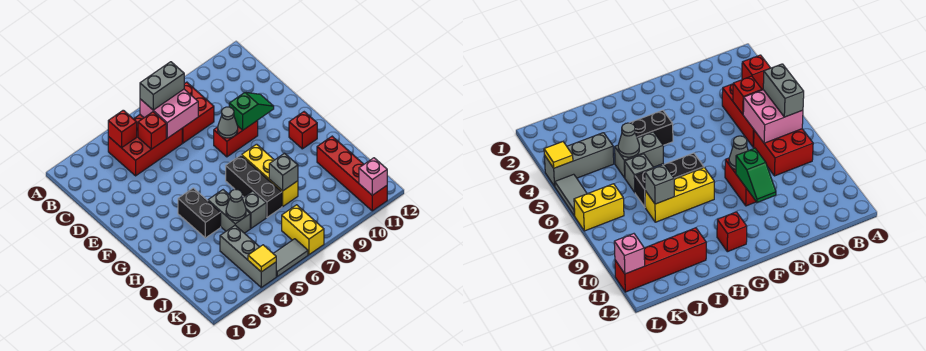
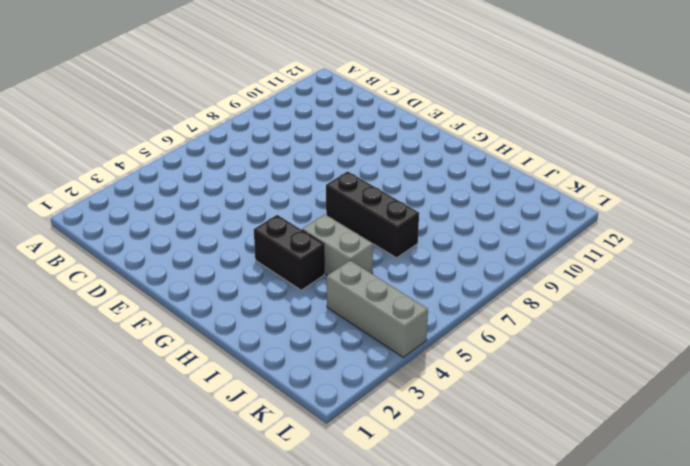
none -> red 2x3 brick [108,115,182,176]
none -> red 2x2 brick [182,82,214,143]
none -> red 1x2 brick [214,120,258,157]

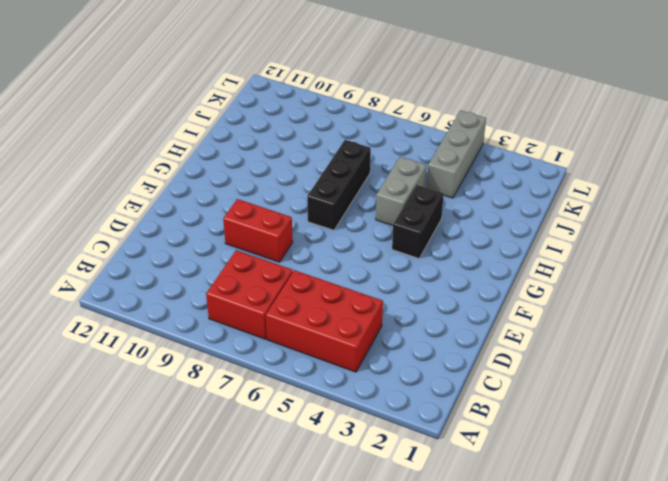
none -> yellow 1x3 brick [242,144,298,206]
none -> red 1x1 brick [289,112,317,149]
none -> grey 1x1 brick [242,191,266,228]

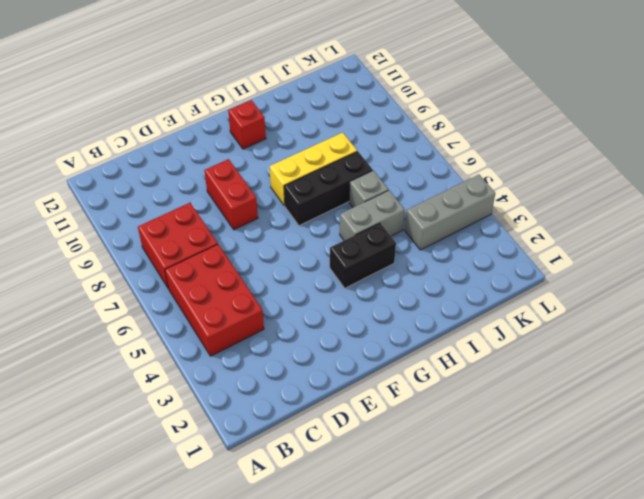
none -> red 1x4 brick [317,136,387,211]
none -> yellow 1x2 brick [282,205,324,255]
none -> grey 1x2 tile [273,239,308,276]

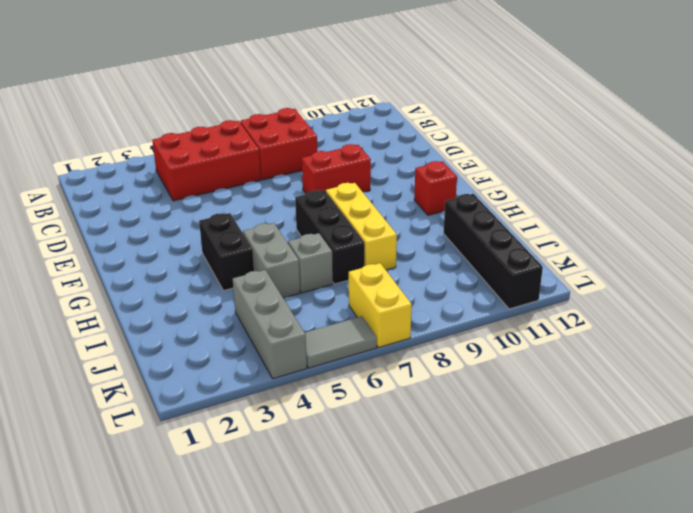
black 1x4 brick [443,194,543,309] -> red 1x4 brick [317,136,387,211]
none -> red 1x1 brick [108,110,137,148]
none -> pink 2x2 brick [140,89,198,138]
none -> red 1x1 brick [138,112,166,149]

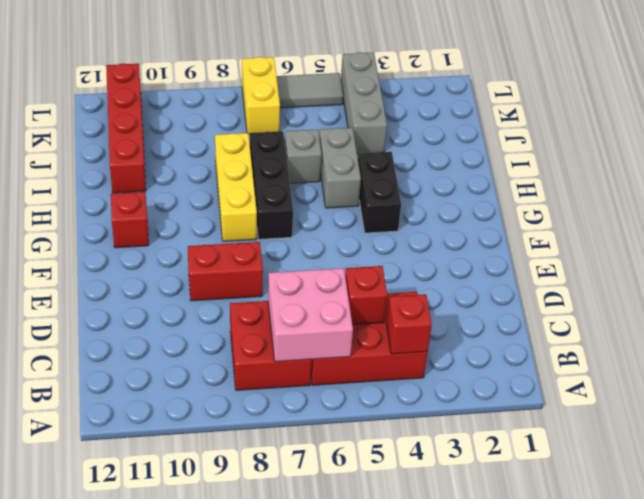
none -> grey 1x1 cone [218,107,238,138]
none -> green 1x2 slope [229,92,274,130]
none -> grey 1x1 cone [226,189,246,221]

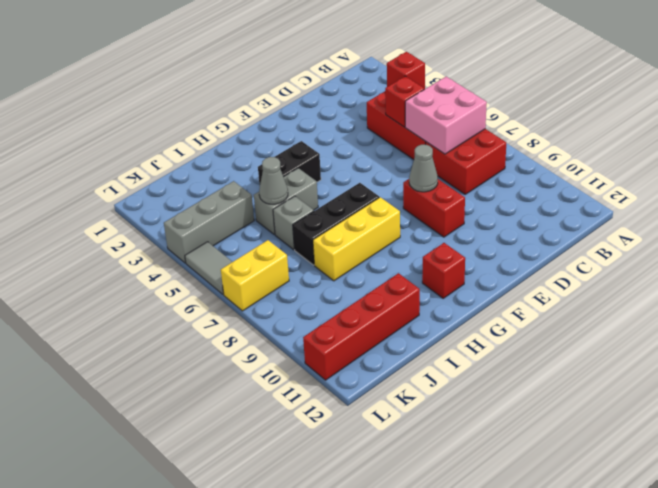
none -> green 1x2 slope [229,92,274,130]
none -> grey 1x1 brick [269,153,298,191]
none -> yellow 1x1 tile [248,245,276,272]

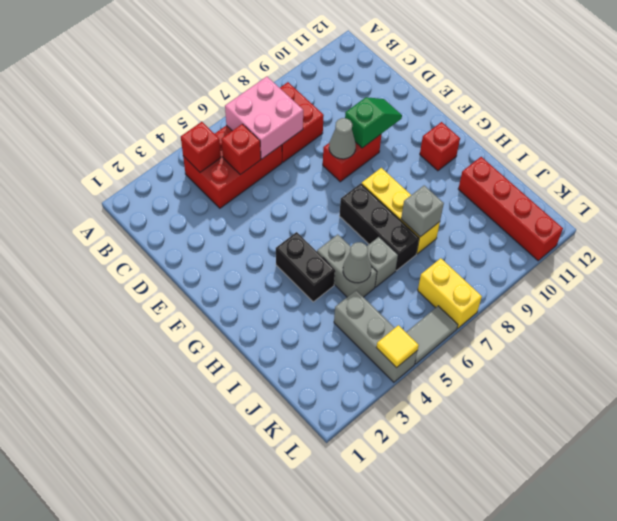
none -> pink 1x1 brick [359,158,387,195]
none -> grey 1x2 brick [140,62,184,110]

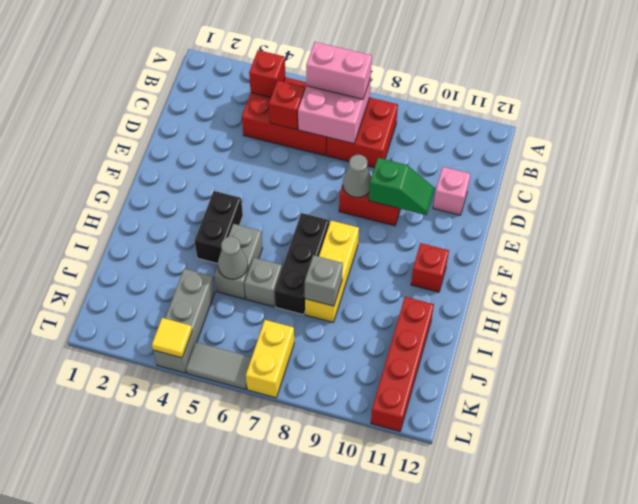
pink 1x2 brick [306,42,372,99] -> grey 1x2 brick [140,62,184,110]
pink 1x1 brick [433,167,470,215] -> pink 1x1 brick moved to [359,158,387,195]

